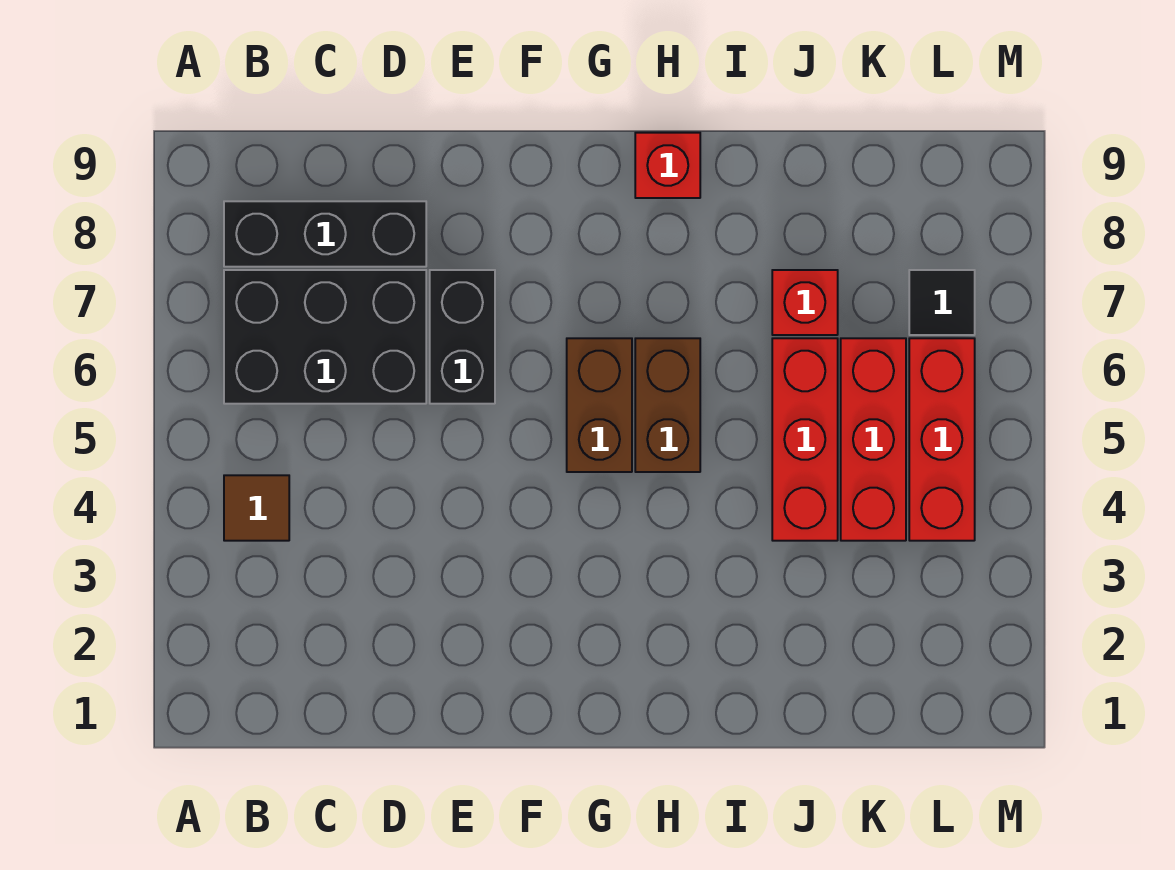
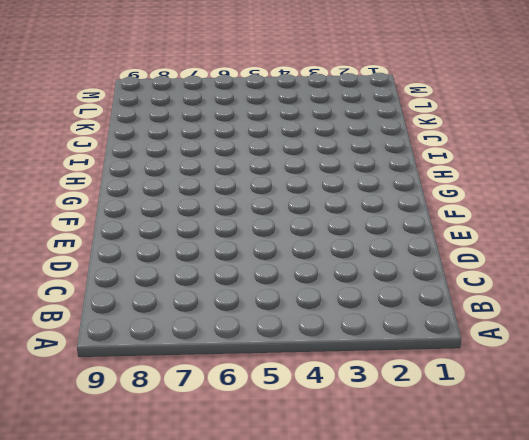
none -> brown 1x1 tile [224,475,289,541]
none -> black 2x3 brick [224,270,426,404]
none -> black 1x3 brick [224,201,426,267]

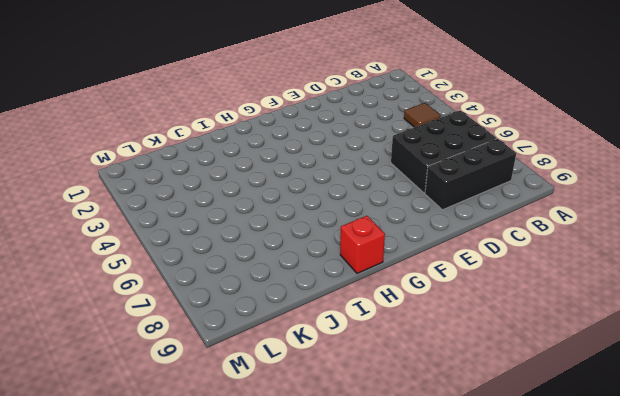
none -> black 1x2 brick [430,270,495,404]
none -> brown 1x2 brick [567,338,632,472]
none -> brown 1x2 brick [635,338,700,472]

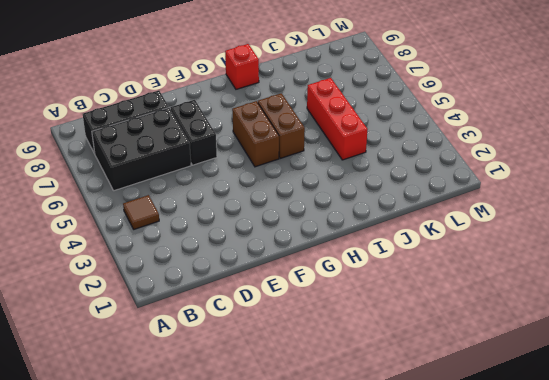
none -> red 1x1 brick [772,270,838,335]
none -> red 1x3 brick [841,338,906,541]
none -> red 1x3 brick [909,338,975,541]

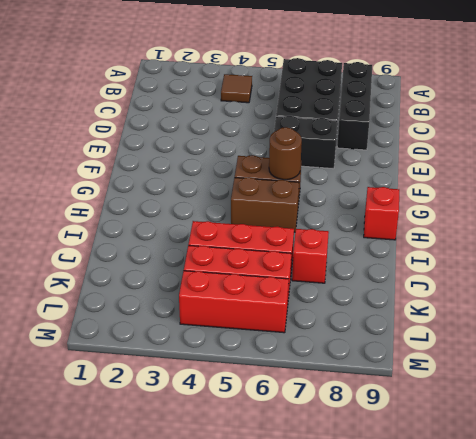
brown 1x1 round brick [269,127,302,180] -> none
none -> black 1x1 tile [909,270,975,335]

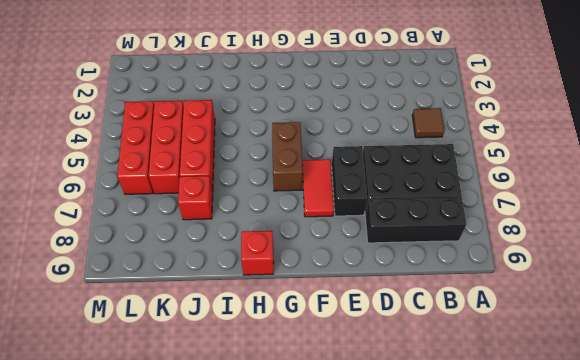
red 1x2 tile [302,159,334,217] -> none
none -> brown 1x2 brick [635,338,700,472]
none -> black 1x1 tile [909,270,975,335]

